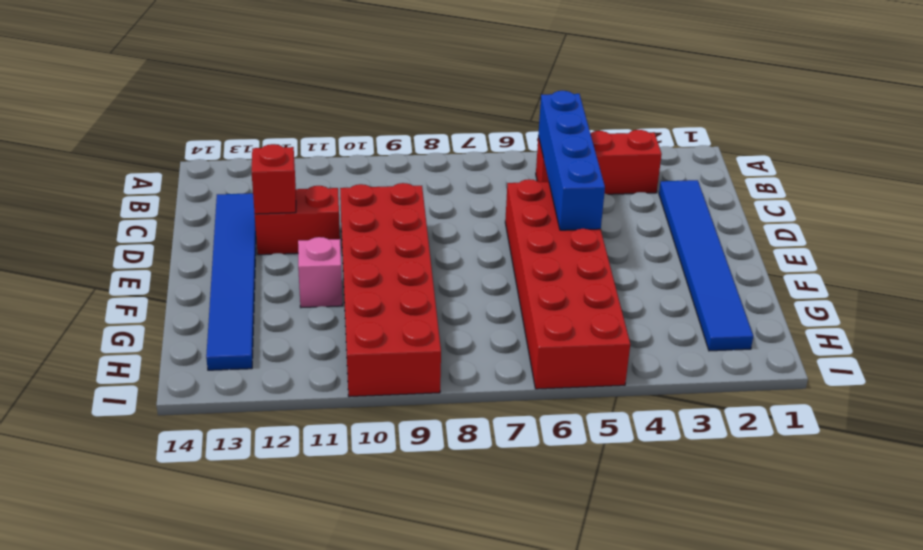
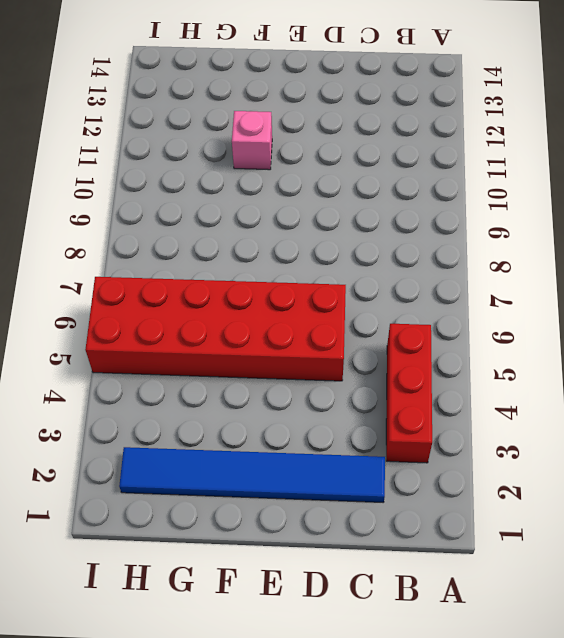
none -> blue 1x6 tile [206,193,256,370]
none -> red 2x6 brick [340,183,441,397]

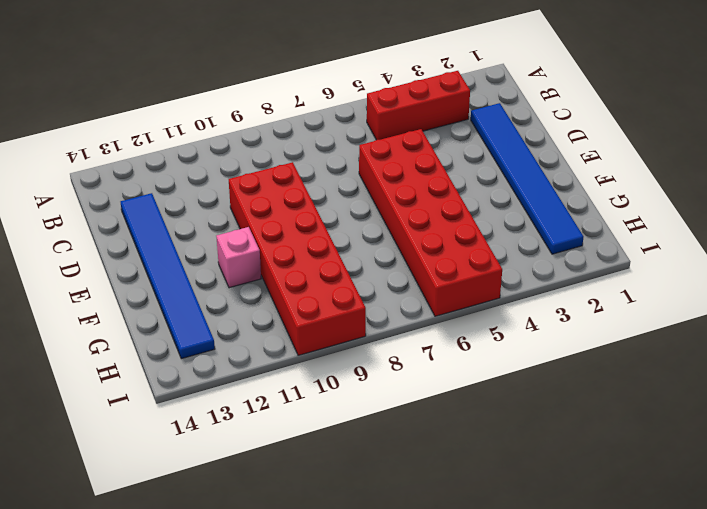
none -> red 1x2 brick [255,186,340,255]
none -> blue 1x4 brick [538,91,605,230]

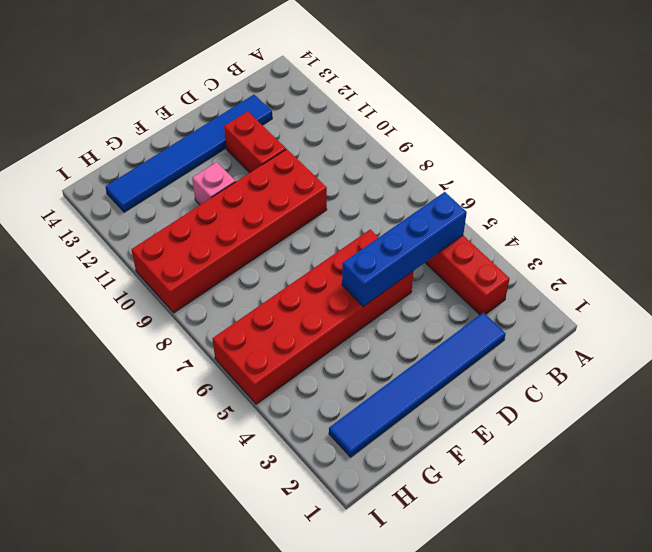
none -> red 1x1 brick [252,144,296,214]

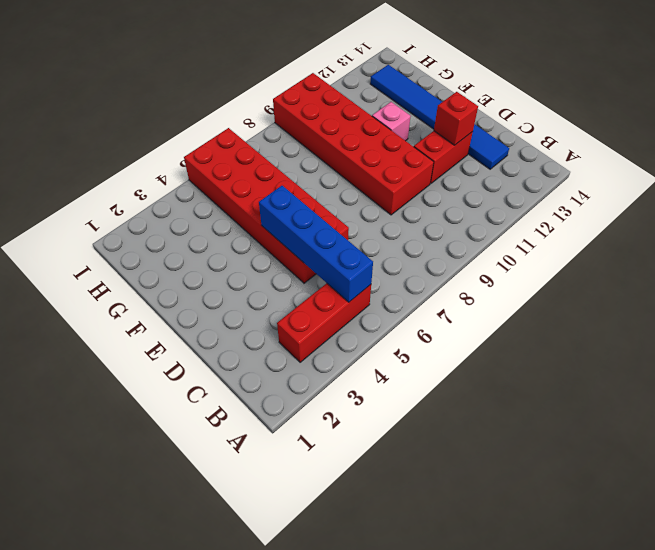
none -> blue 1x6 tile [659,180,753,351]

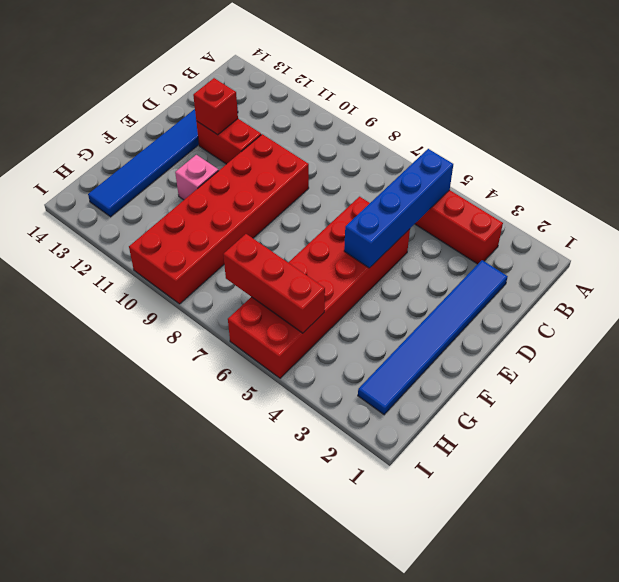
red 1x3 brick [223,234,325,333] -> none

